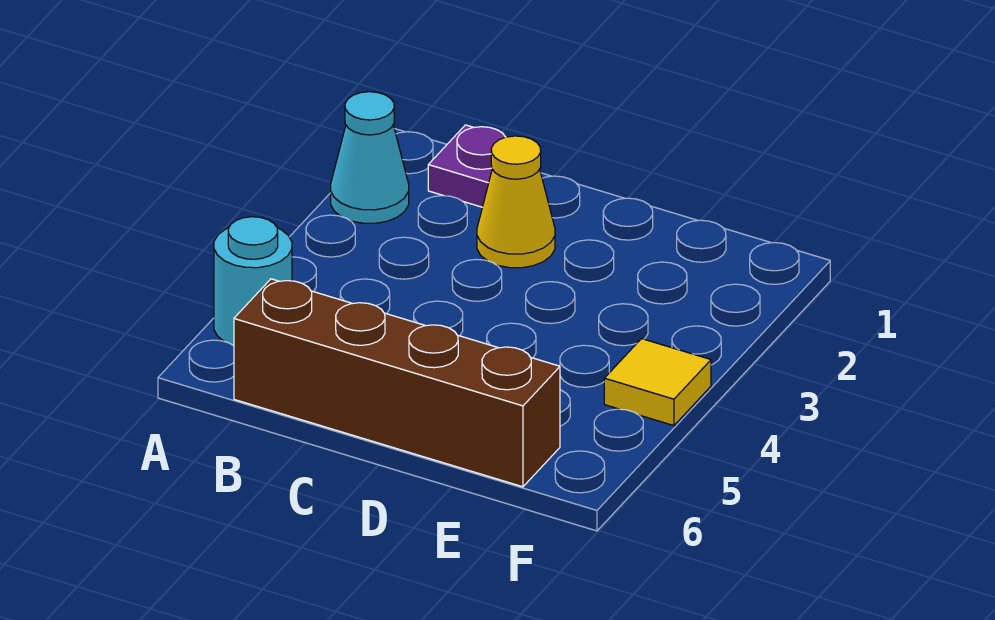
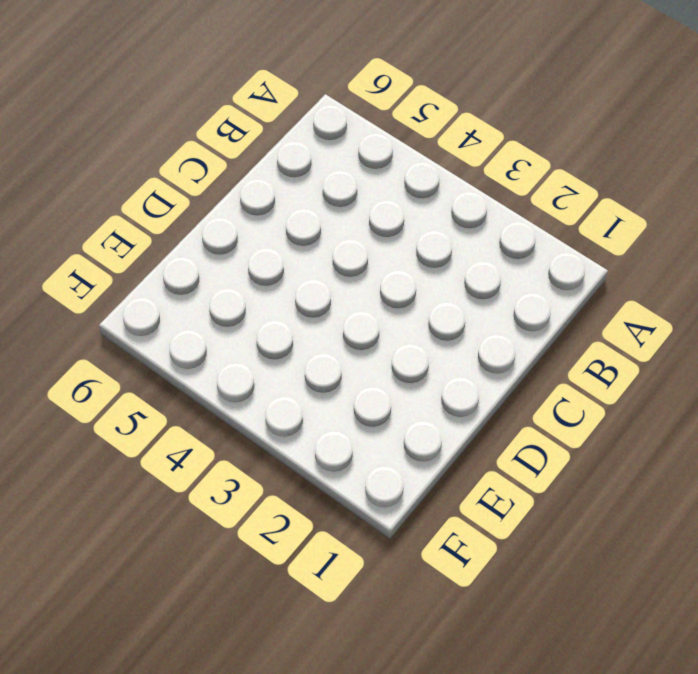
none -> cyan 1x1 cone [331,92,409,223]
none -> cyan 1x1 round brick [214,217,292,346]

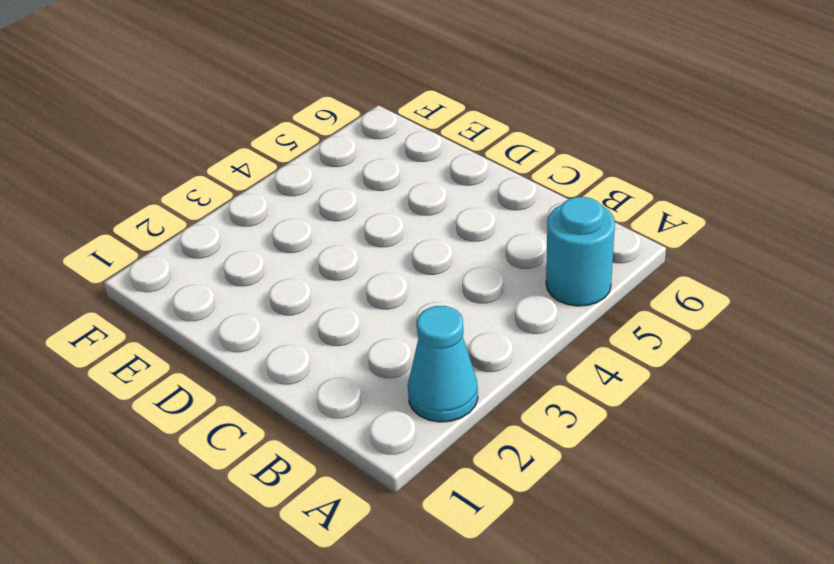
none -> purple 1x1 plate [428,125,505,207]
none -> brown 1x4 brick [234,279,560,487]

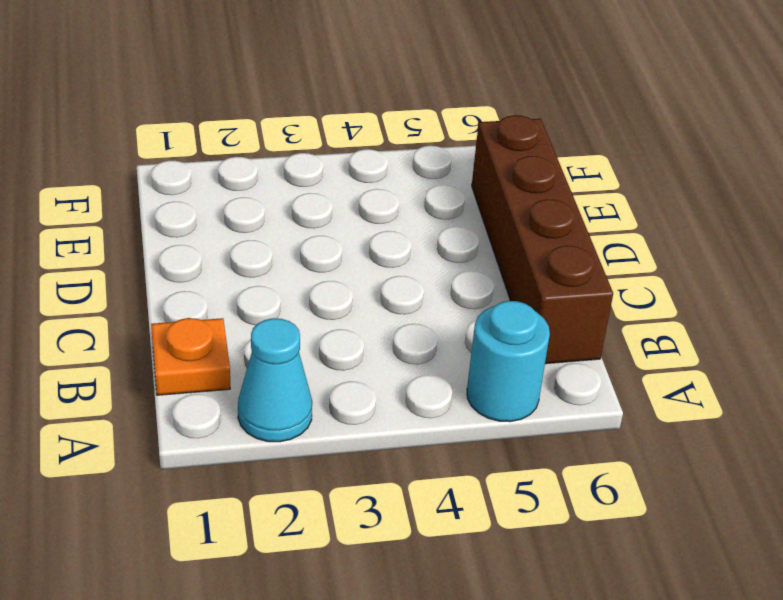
orange 1x1 plate [151,318,230,395] -> purple 1x1 plate [428,125,505,207]
none -> yellow 1x1 cone [477,136,555,268]
none -> yellow 1x1 tile [604,339,711,426]

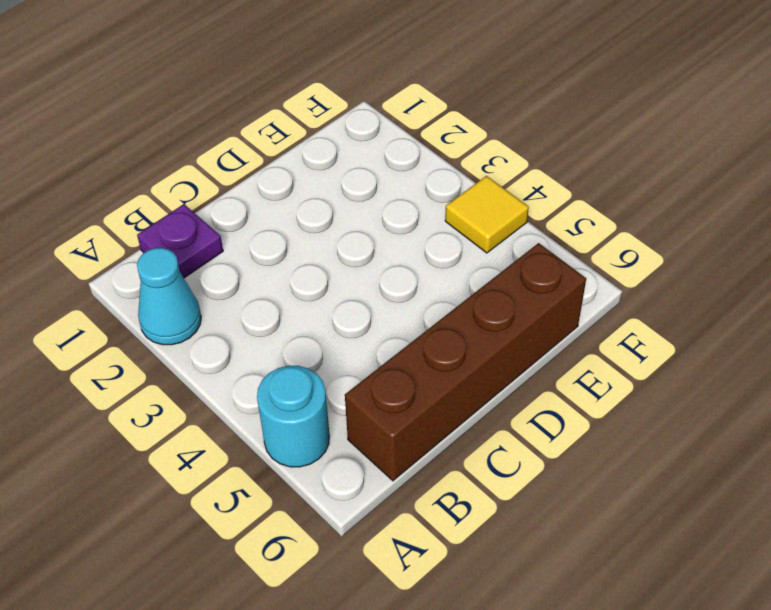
none -> yellow 1x1 cone [477,136,555,268]

